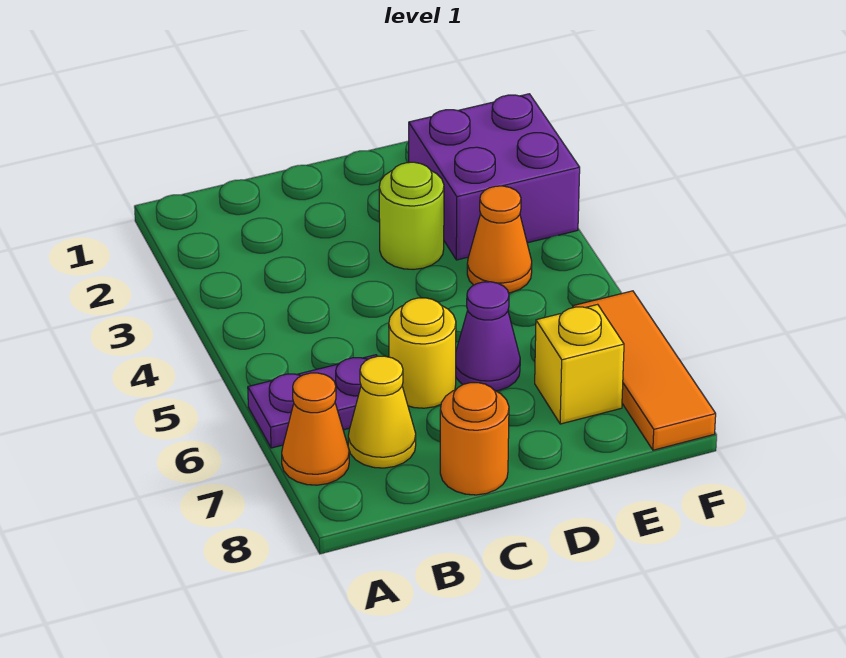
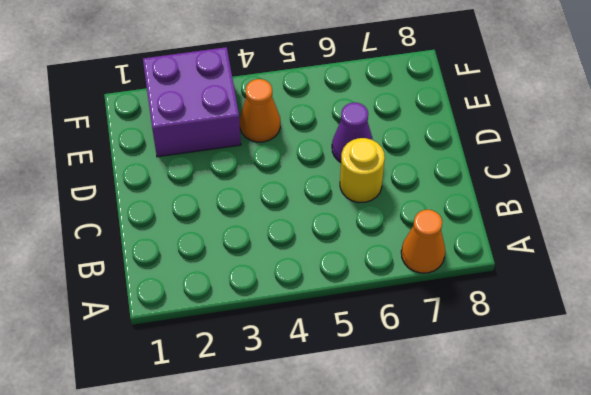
none -> purple 1x2 plate [248,355,377,448]
none -> yellow 1x1 cone [348,356,416,468]

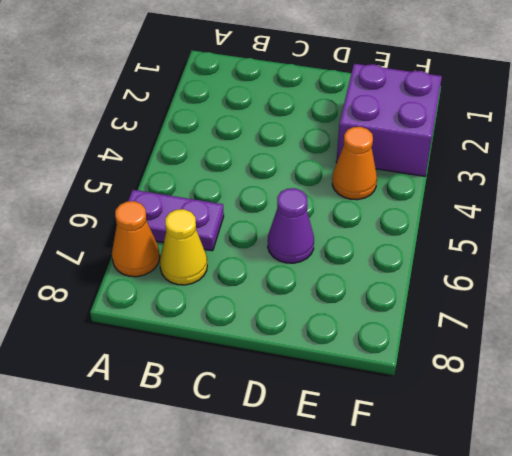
none -> yellow 1x1 round brick [389,298,456,408]
none -> orange 1x1 round brick [440,383,509,495]

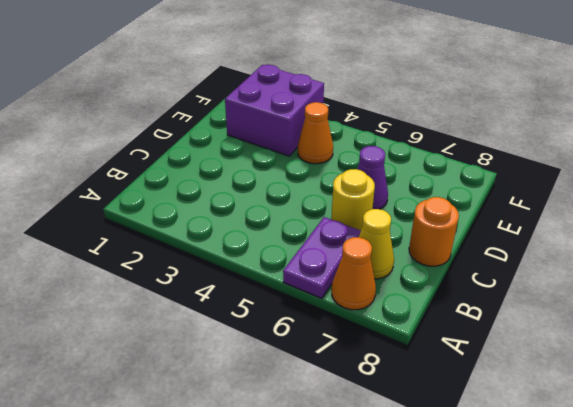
none -> lime 1x1 round brick [379,162,444,270]
none -> yellow 1x1 brick [535,304,624,424]

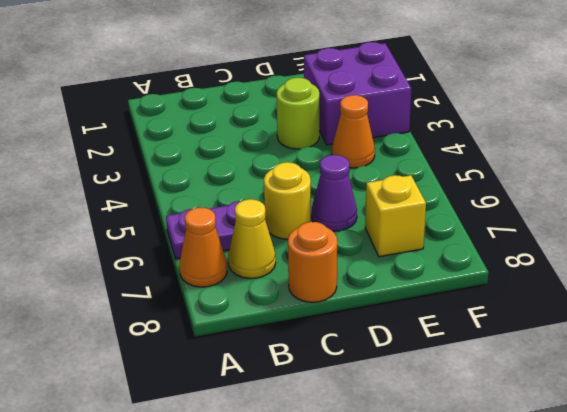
none -> orange 1x3 tile [573,291,716,450]

